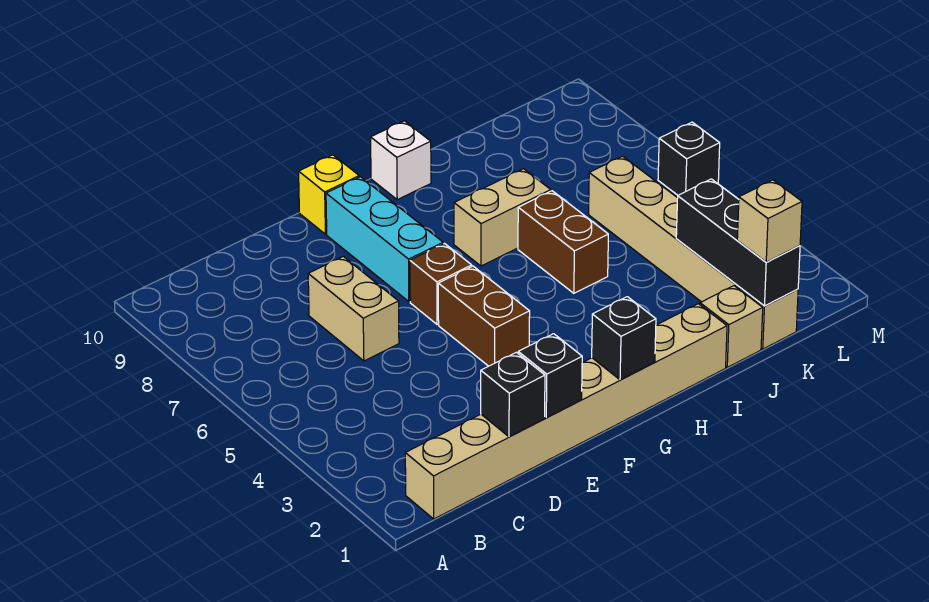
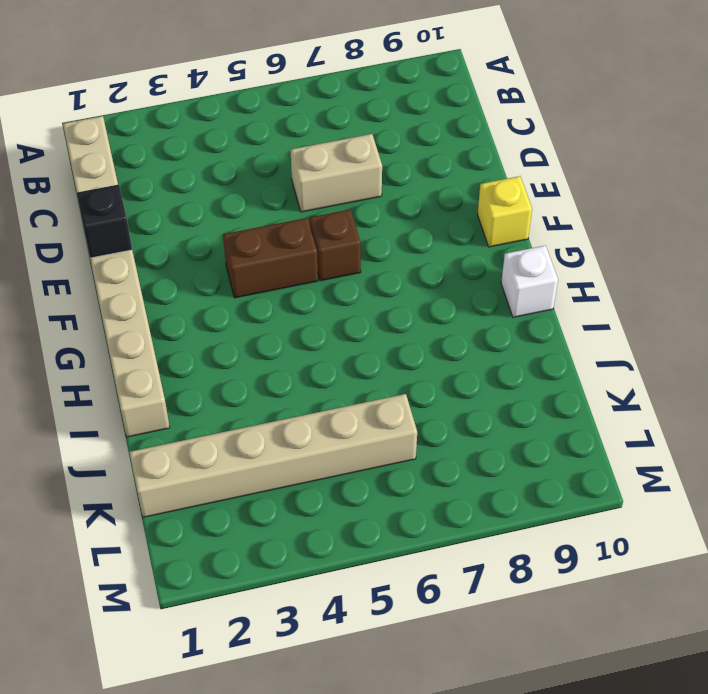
none -> cyan 1x3 brick [326,177,443,302]
none -> tan 1x2 brick [454,169,551,266]
none -> brown 1x2 brick [518,191,608,293]

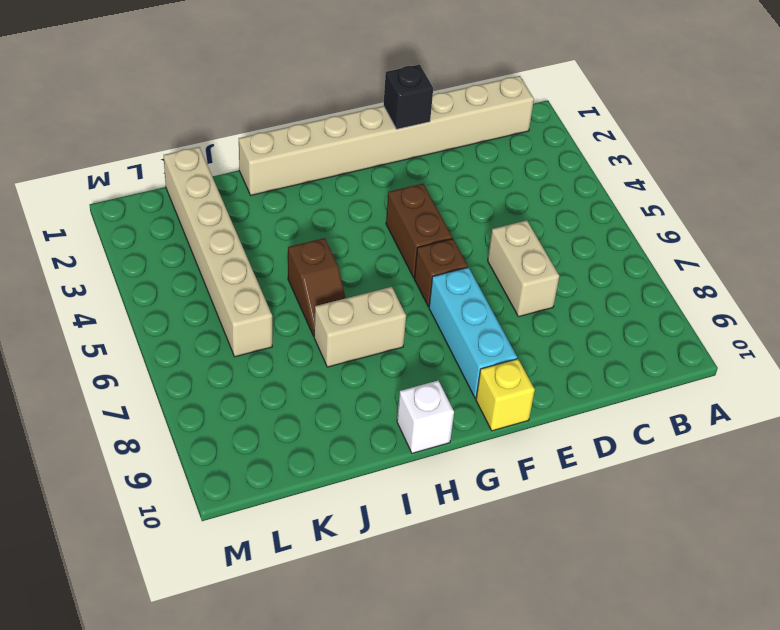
brown 1x2 slope [288,238,345,336] -> brown 1x2 brick [518,191,608,293]
none -> tan 1x1 brick [700,286,763,367]
none -> black 1x1 brick [658,122,720,195]
none -> black 1x1 brick [481,352,545,437]

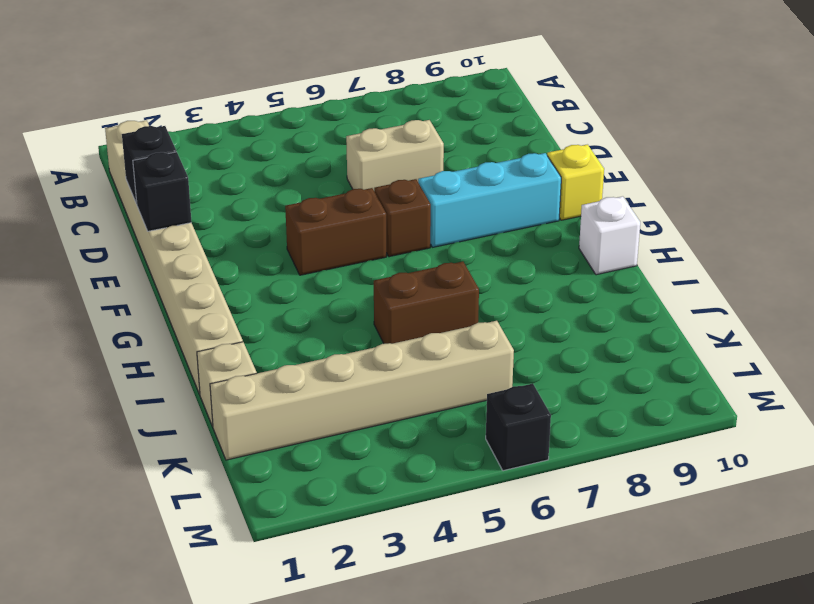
none -> tan 1x2 brick [454,169,551,266]
none -> black 1x1 brick [592,297,656,380]
none -> black 1x3 brick [676,179,800,306]

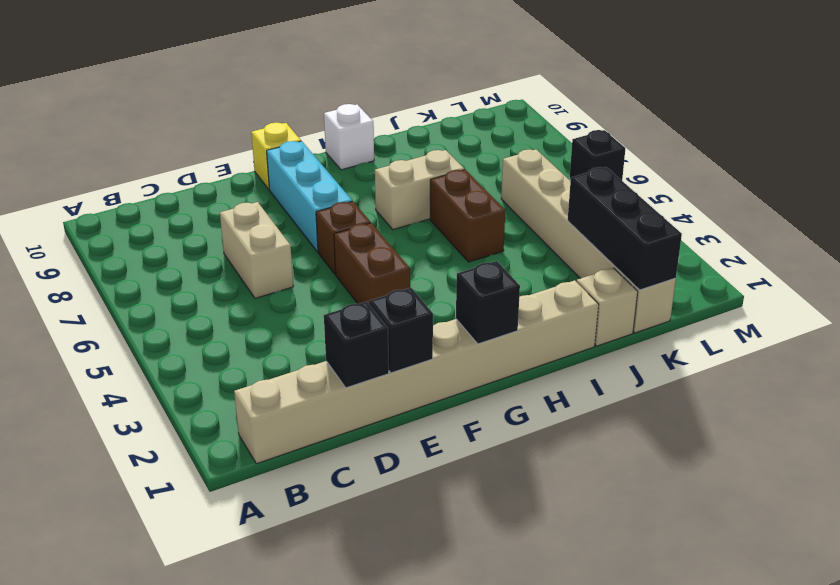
none -> tan 1x1 brick [737,180,802,262]

